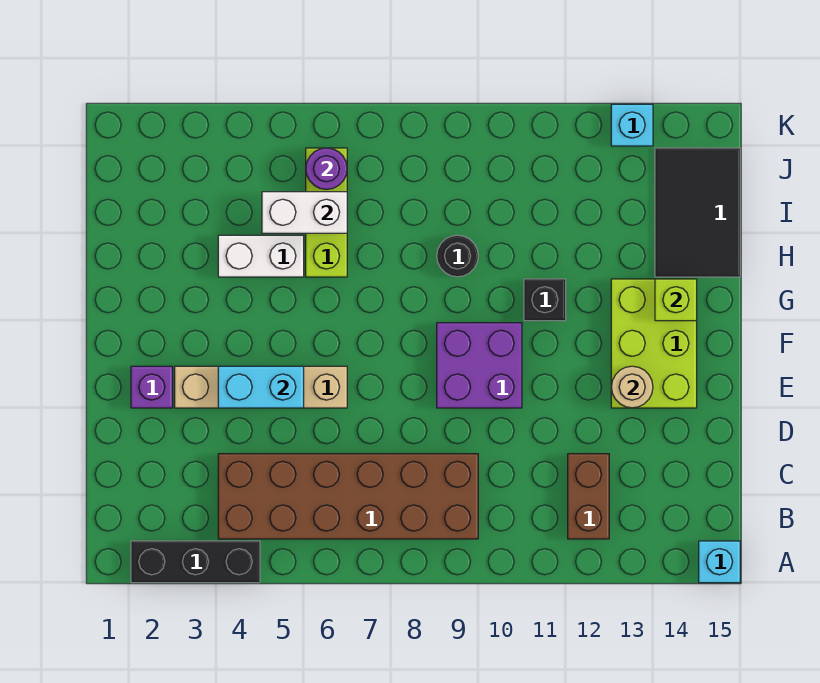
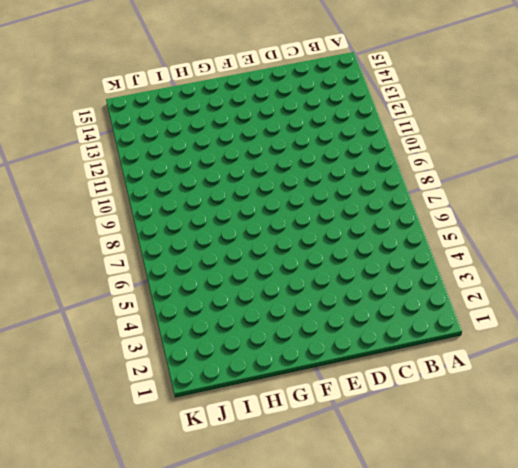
none -> black 1x3 brick [131,541,260,583]
none -> cyan 1x1 brick [699,541,740,583]
none -> brown 2x6 brick [218,454,478,539]

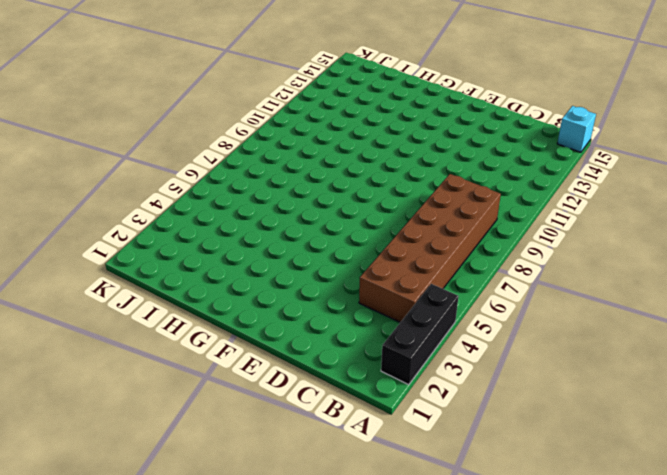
none -> brown 1x2 brick [568,454,609,539]
none -> purple 1x1 brick [131,366,173,408]
none -> tan 1x4 brick [175,366,347,408]

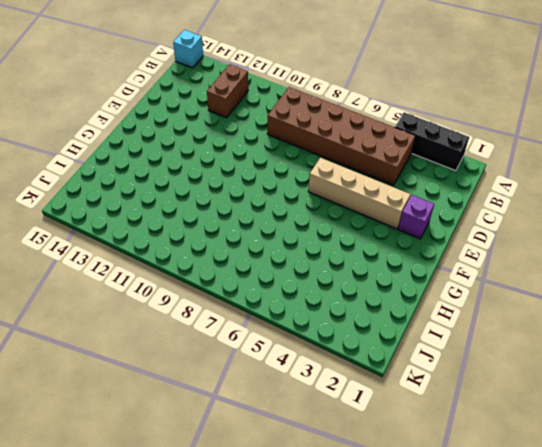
none -> purple 2x2 brick [437,323,522,408]
none -> lime 2x3 brick [611,279,697,408]
none -> black 1x1 brick [524,279,566,321]

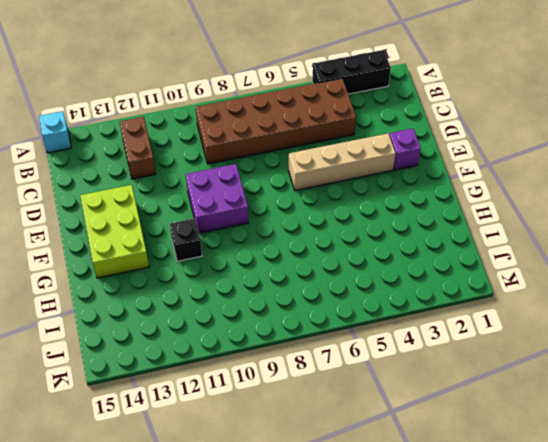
none -> white 1x2 brick [218,235,304,277]
none -> lime 1x3 brick [306,148,347,277]
none -> black 1x1 round brick [437,235,478,277]

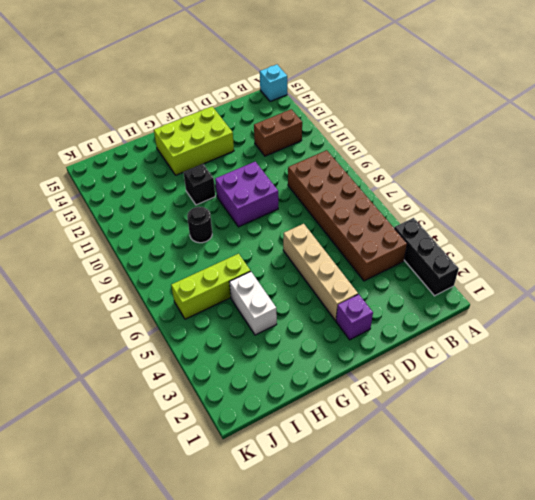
none -> black 2x3 tile [655,148,740,277]
none -> cyan 1x1 brick [611,104,653,146]
none -> cyan 1x2 brick [218,366,304,408]

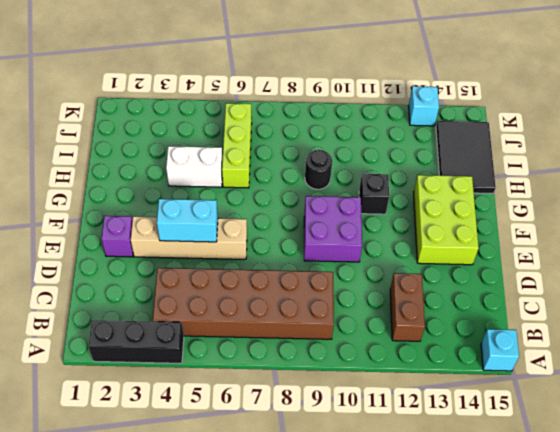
none -> tan 1x1 round brick [611,366,653,408]
none -> lime 1x1 brick [655,279,697,321]
none -> white 1x2 brick [262,192,347,233]

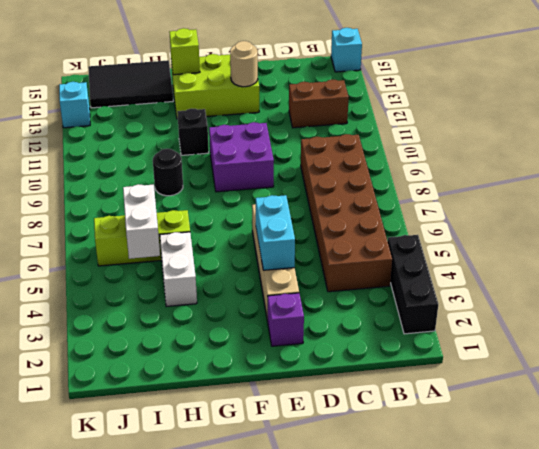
none -> purple 1x1 round brick [306,148,347,189]

